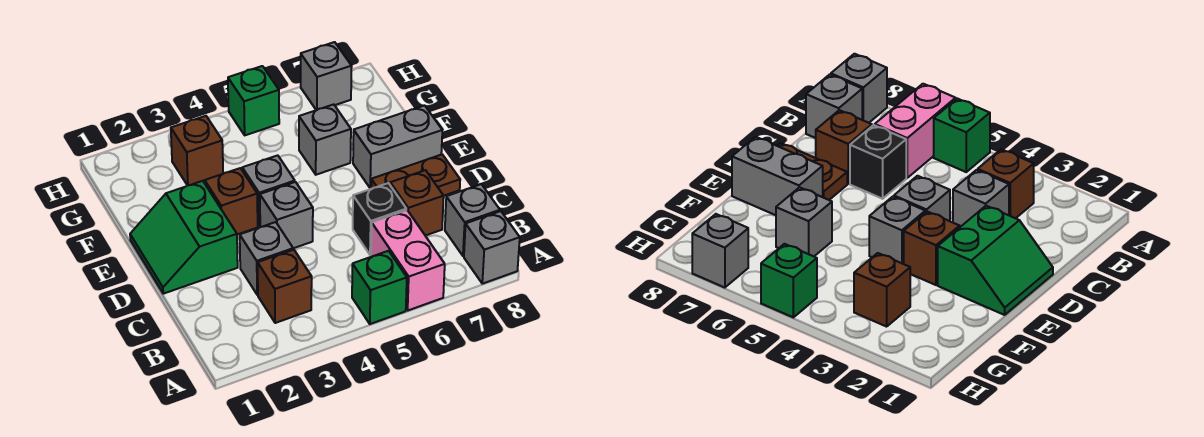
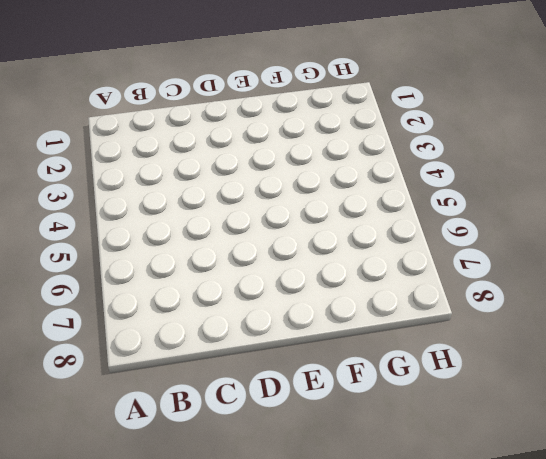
none -> green 1x1 brick [352,251,407,324]
none -> pink 1x2 brick [371,210,445,310]
none -> grey 1x1 brick [464,211,520,284]

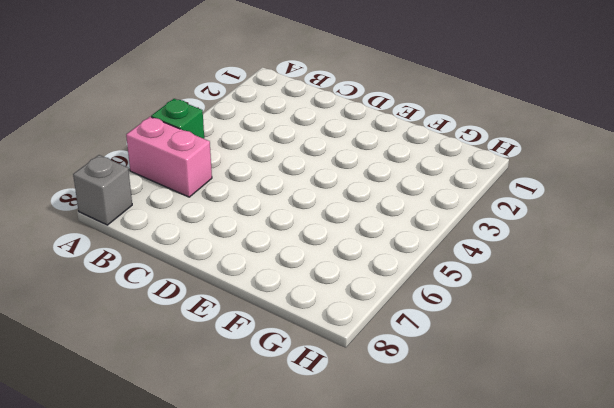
none -> brown 1x1 brick [258,250,312,323]
none -> grey 1x1 brick [445,184,500,256]
none -> grey 1x1 brick [240,222,293,295]

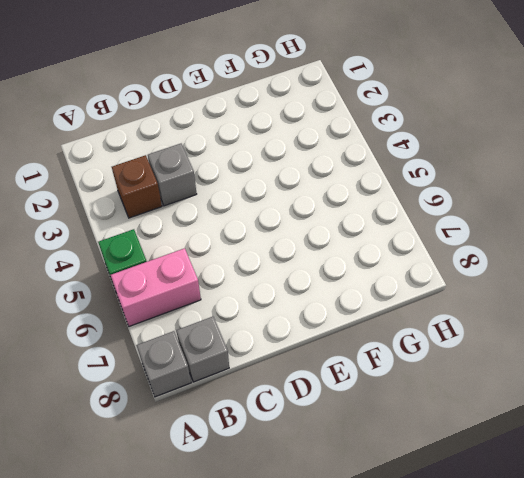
none -> black 1x1 brick [353,183,406,255]
none -> brown 1x1 brick [390,170,444,236]
none -> green 2x2 slope [130,181,238,294]

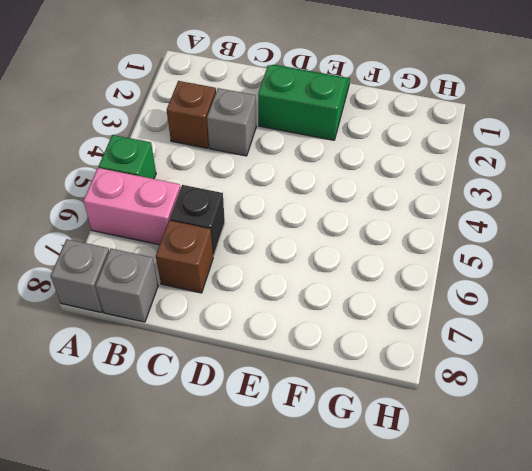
none -> grey 1x1 brick [260,182,313,248]
none -> brown 1x2 plate [371,154,460,196]
none -> brown 1x1 brick [205,168,258,235]

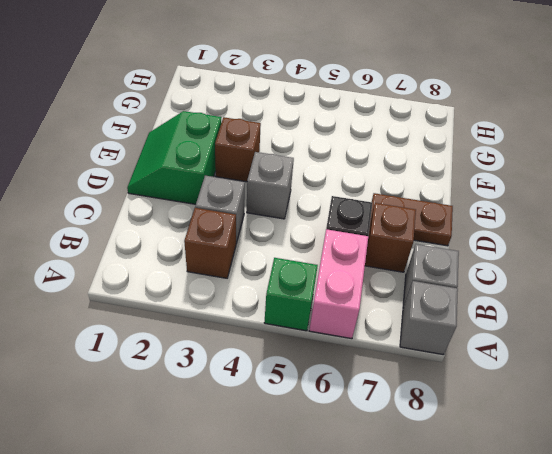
none -> grey 1x1 brick [242,155,295,227]
none -> grey 1x2 brick [353,106,442,188]
none -> grey 1x1 brick [299,104,351,175]

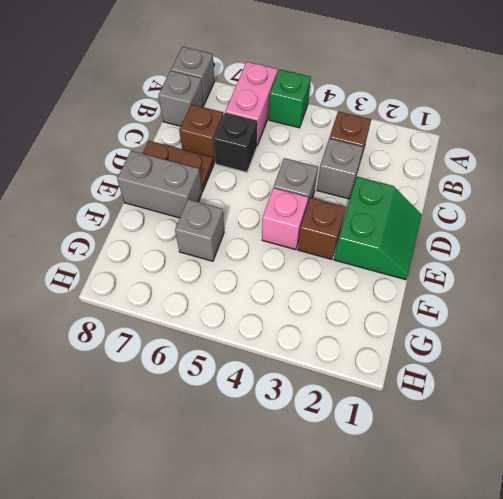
pink 1x1 brick [262,188,308,250] -> grey 1x1 brick [242,155,295,227]
none -> brown 1x1 brick [171,116,223,186]
none -> green 1x1 brick [228,66,279,135]
none -> grey 1x1 brick [301,42,352,110]

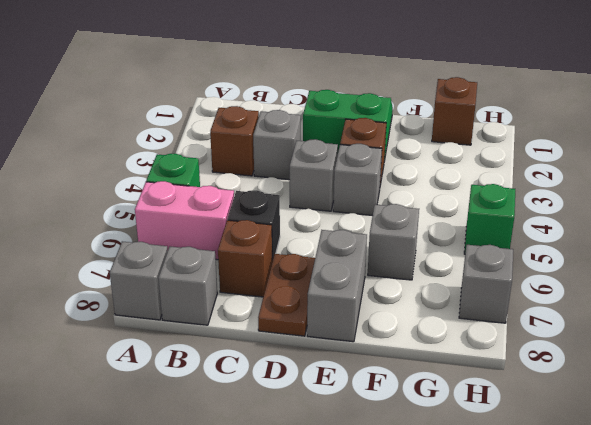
brown 1x1 brick [432,77,477,145] -> brown 1x1 brick moved to [171,116,223,186]

